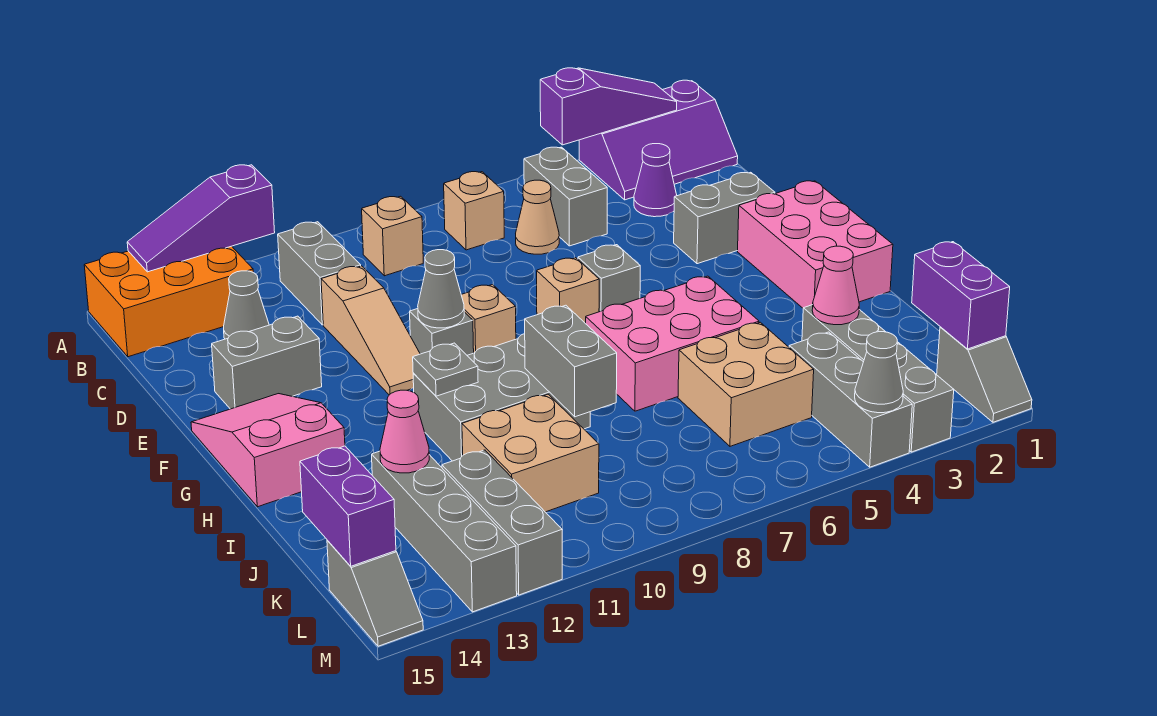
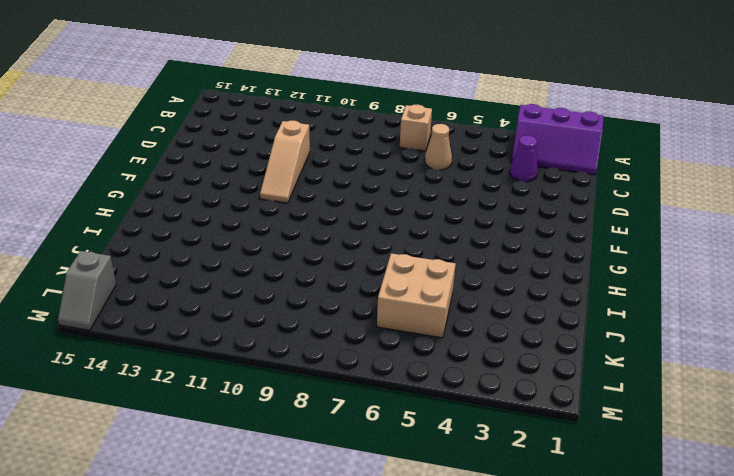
none -> orange 2x3 brick [84,246,253,357]
none -> grey 1x2 brick [524,147,607,246]
none -> tan 1x1 brick [362,196,423,276]
none -> grey 1x2 brick [278,222,361,325]

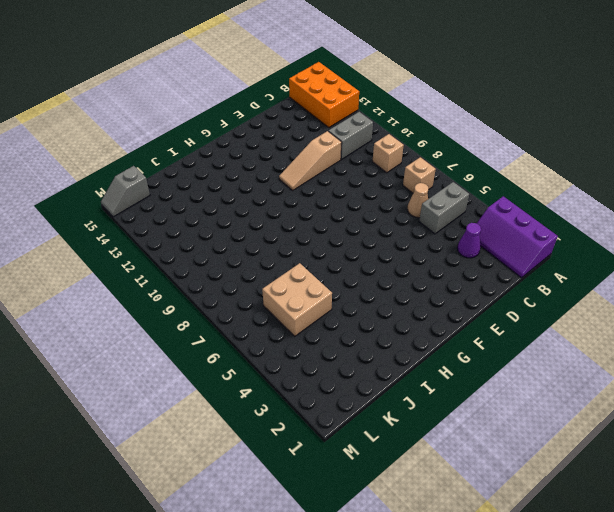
none -> grey 1x1 cone [224,271,269,339]
none -> grey 1x2 brick [674,172,775,264]
none -> grey 1x2 brick [212,316,322,409]
none -> pink 2x3 brick [738,181,893,308]

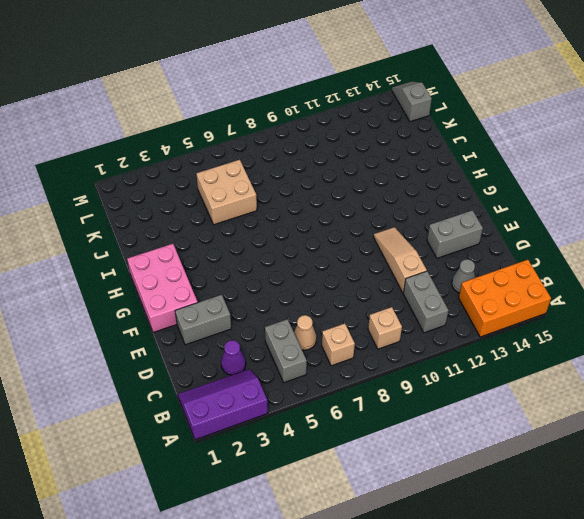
none -> grey 1x1 brick [578,245,640,312]
none -> tan 1x1 brick [537,258,599,324]
none -> tan 1x1 brick [461,284,516,353]
none -> grey 1x1 brick [410,309,474,355]

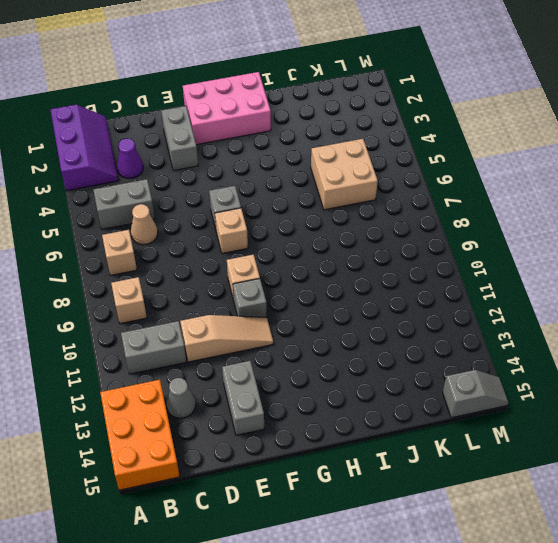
none -> pink 2x3 slope [191,394,345,507]
none -> pink 2x3 brick [586,276,759,411]
none -> grey 2x3 brick [413,334,590,461]
none -> grey 1x4 brick [802,305,954,452]

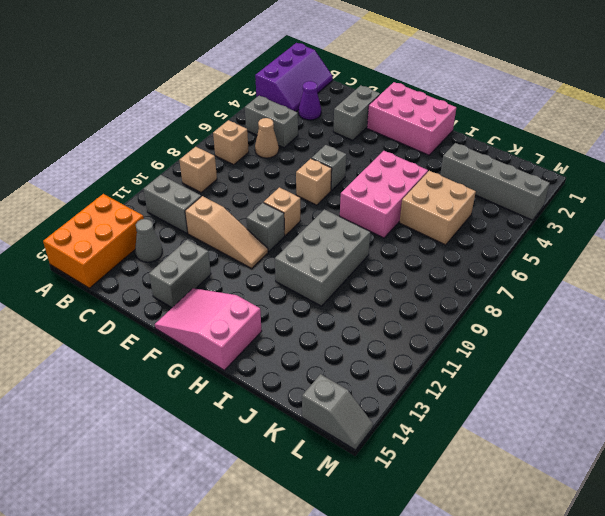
none -> tan 2x2 brick [462,394,599,512]
none -> grey 1x4 brick [372,451,517,612]
none -> grey 1x3 brick [789,332,912,467]
none -> grey 1x3 brick [442,450,562,595]

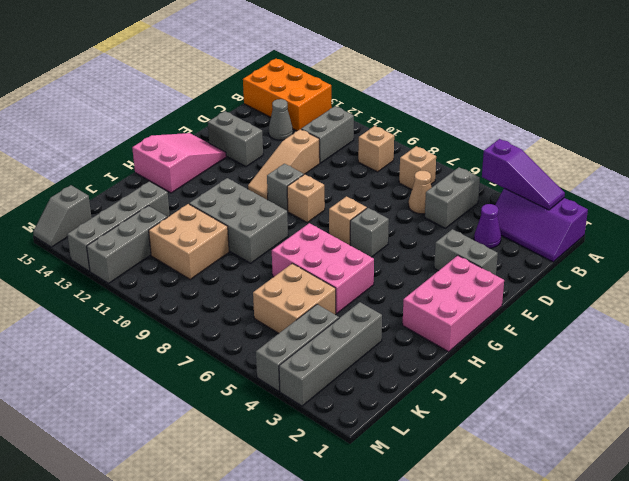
none -> grey 1x2 slope [937,327,1032,422]
none -> purple 1x3 slope [127,165,275,272]
none -> grey 1x1 cone [418,250,464,328]
none -> grey 1x1 plate [413,343,478,396]

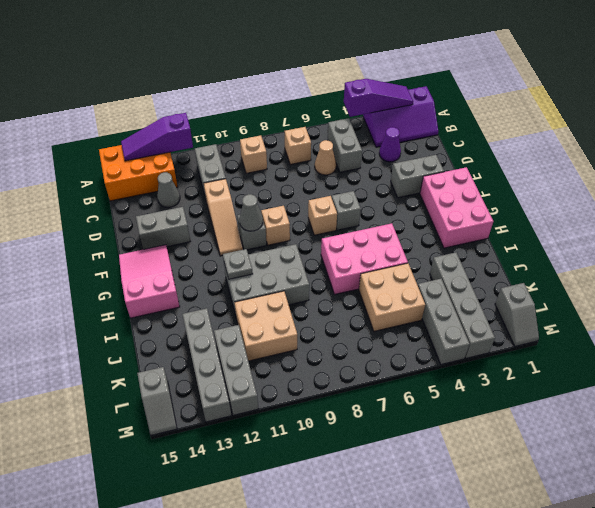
none -> grey 1x2 brick [525,305,617,417]
none -> pink 1x1 cone [812,246,859,325]
none -> pink 1x1 cone [380,390,429,473]
none -> purple 1x2 brick [912,242,1010,349]

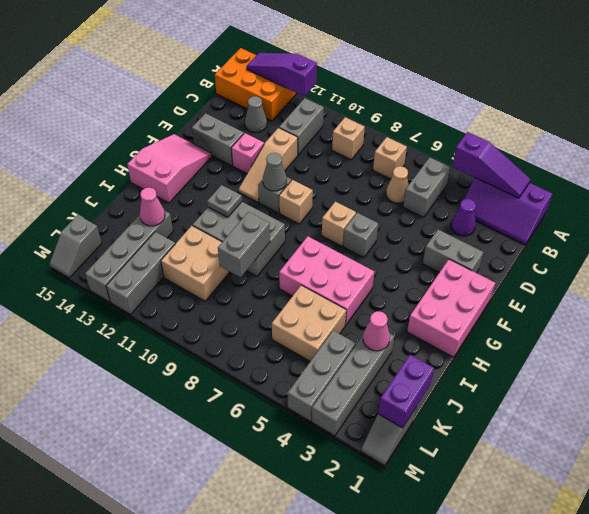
pink 1x1 brick [231,133,264,173] -> none
none -> purple 1x2 brick [300,446,396,566]
none -> grey 1x1 cone [855,332,903,413]

